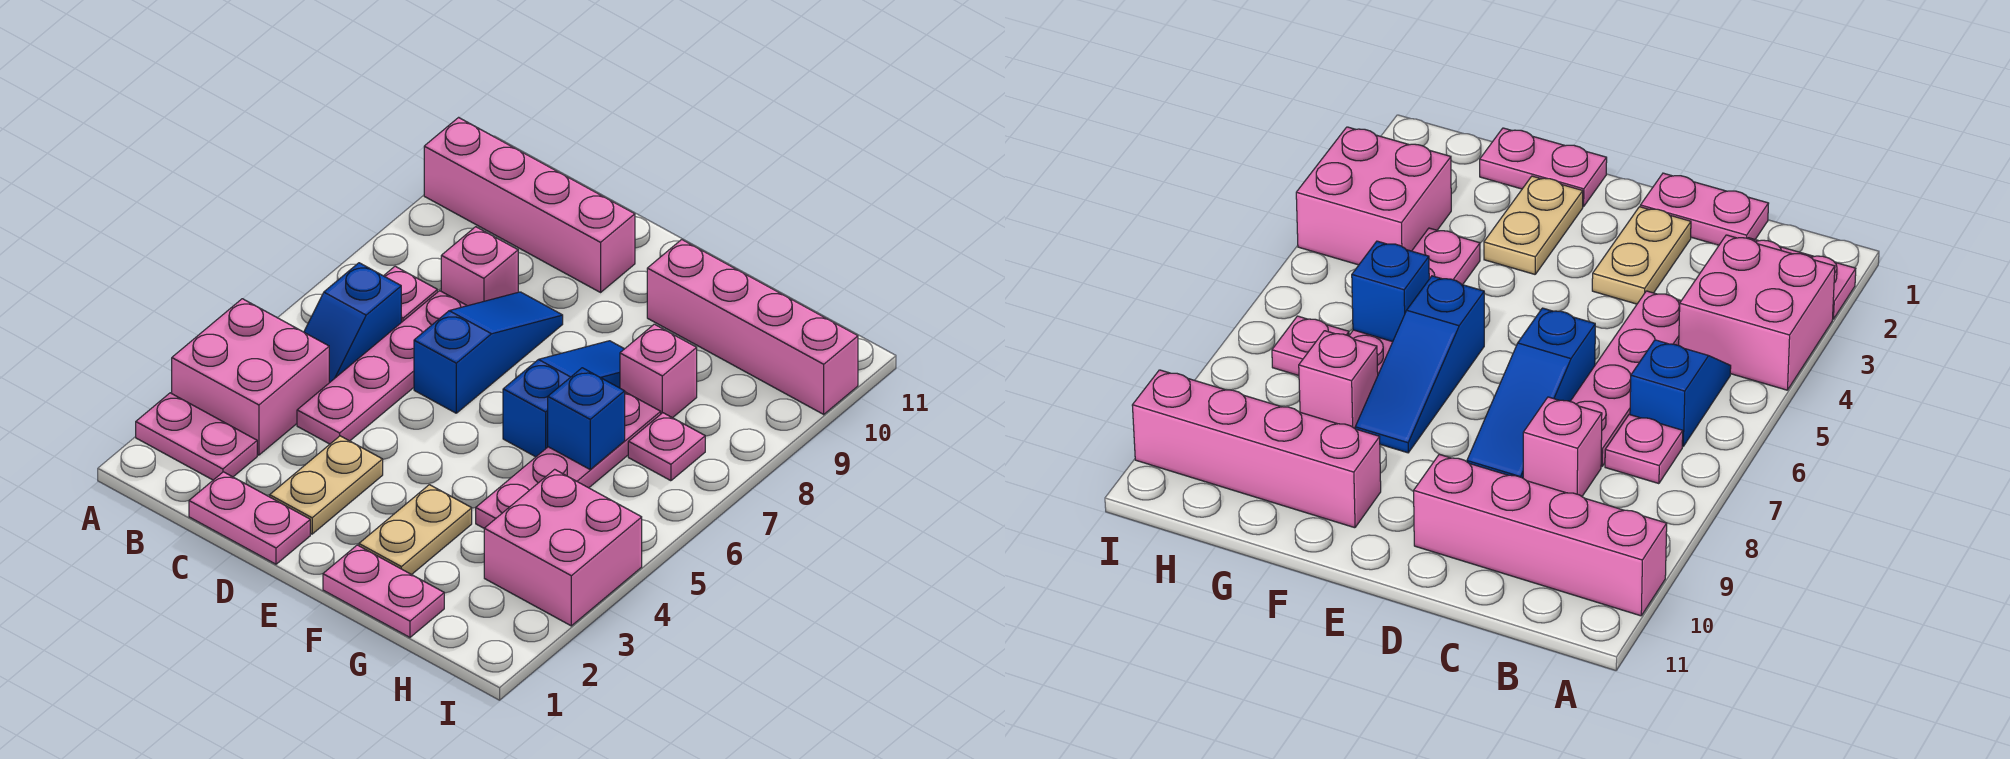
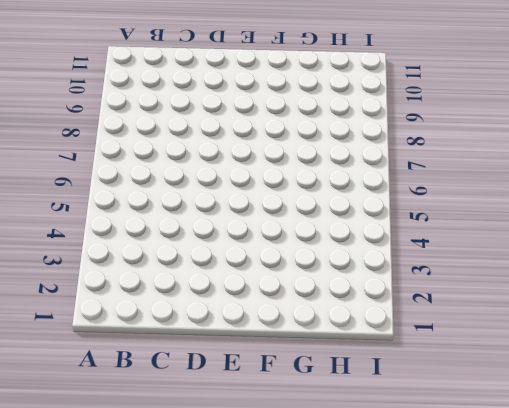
none -> pink 1x2 plate [136,393,257,480]
none -> pink 2x2 brick [172,299,329,455]
none -> pink 1x4 brick [424,118,635,292]

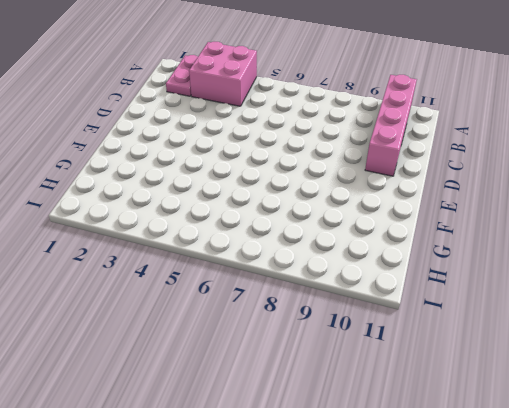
none -> blue 1x2 slope [304,263,401,383]
none -> pink 1x1 plate [384,266,437,322]
none -> pink 1x2 plate [189,472,310,564]

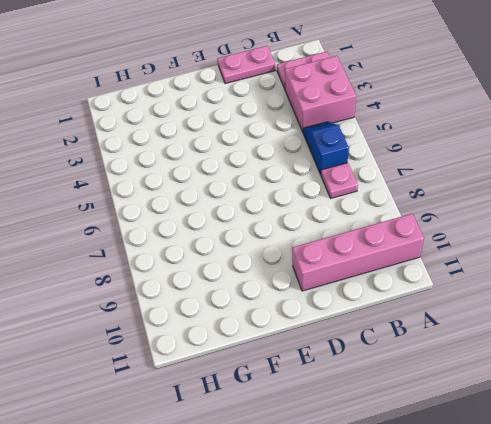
none -> pink 1x4 plate [297,291,467,444]
none -> pink 1x1 brick [441,227,518,306]
none -> tan 1x2 plate [270,436,383,534]

